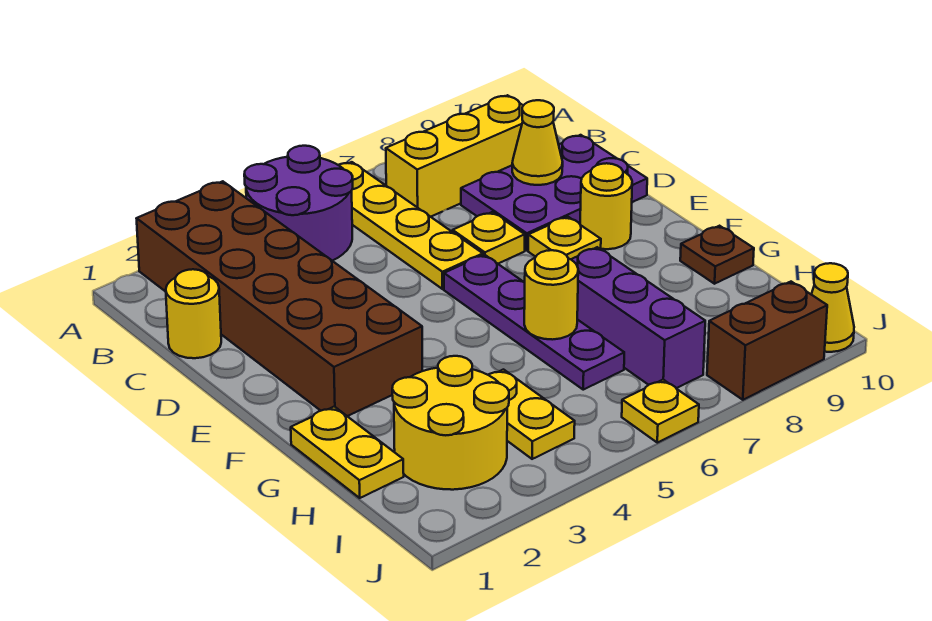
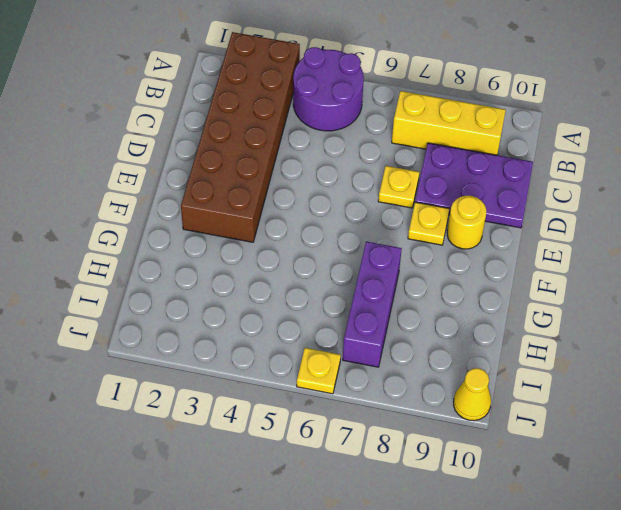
none -> yellow 1x4 plate [339,162,483,289]
none -> yellow 1x1 round brick [166,269,221,358]
none -> purple 1x4 plate [444,255,624,390]

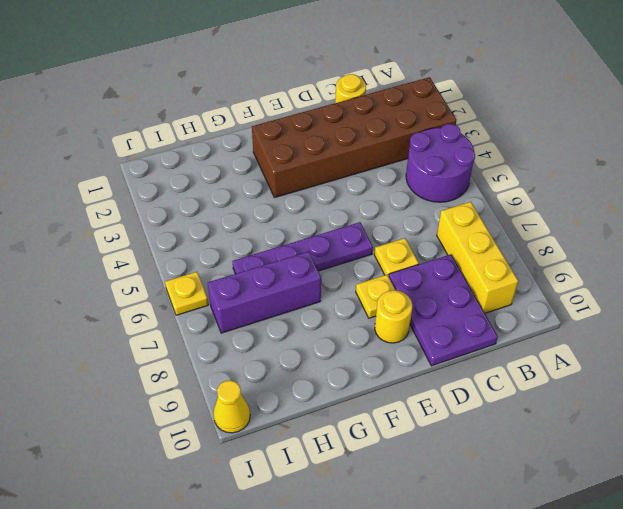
none -> yellow 1x4 plate [339,162,483,289]
none -> yellow 1x2 plate [291,407,404,498]
none -> brown 1x1 plate [680,226,754,284]

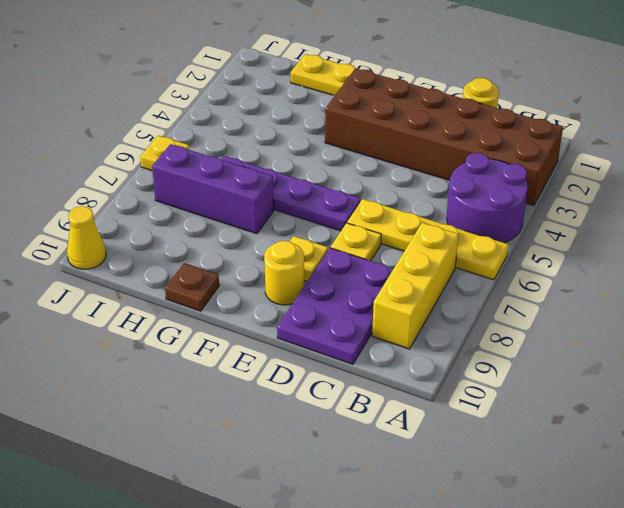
none -> yellow 2x2 round brick [392,356,509,490]
none -> yellow 1x2 plate [488,370,575,459]
none -> brown 1x2 brick [707,282,827,400]

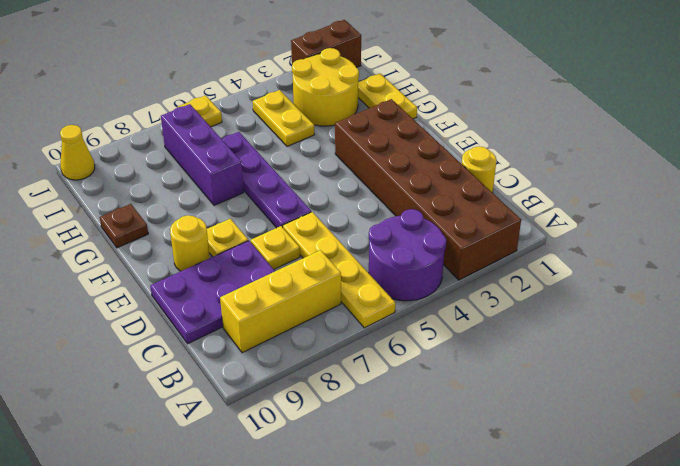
brown 1x2 brick [291,20,361,68] -> brown 1x2 brick moved to [707,282,827,400]
none -> yellow 1x1 cone [512,100,563,185]
none -> yellow 1x1 round brick [524,250,578,340]

